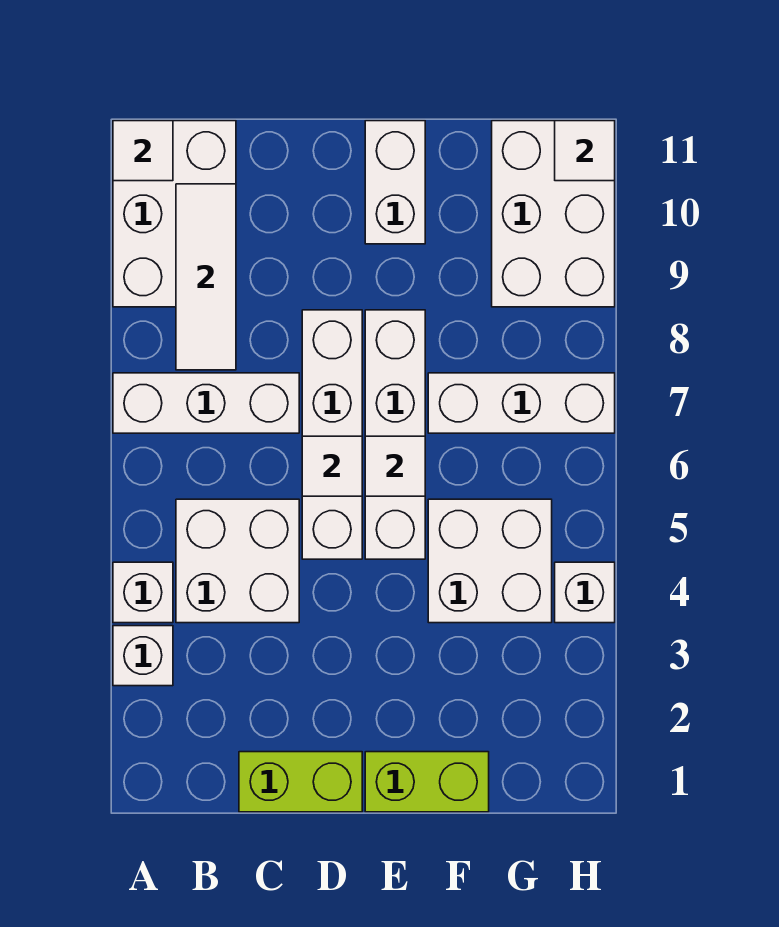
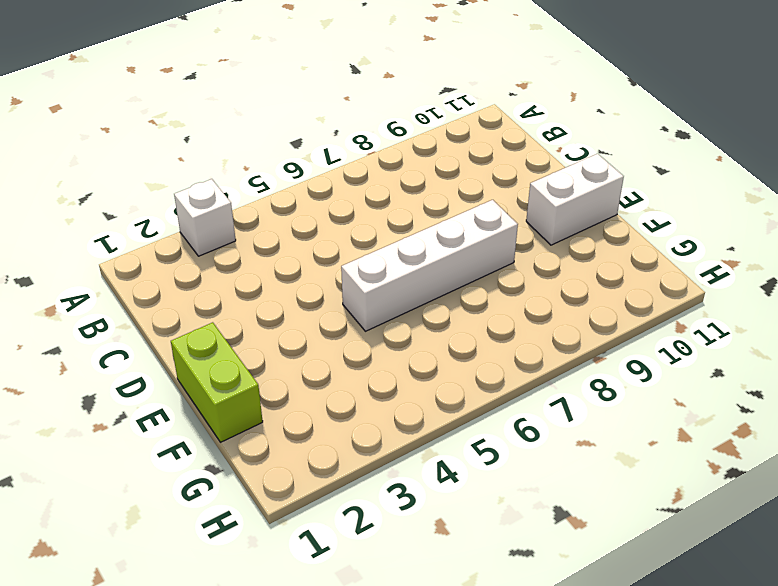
none -> white 1x1 brick [113,562,173,623]
none -> white 1x3 brick [113,373,299,433]
none -> white 2x3 brick [113,121,236,307]

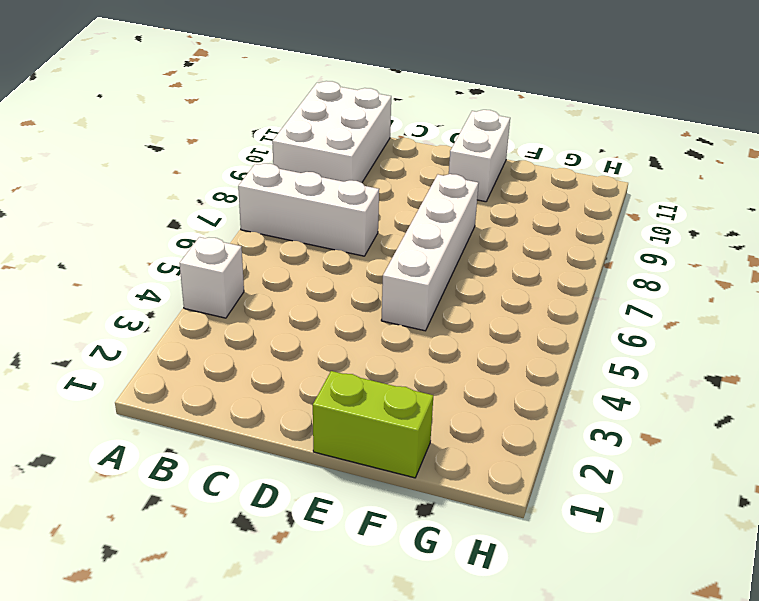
none -> white 1x1 brick [113,626,173,686]
none -> white 2x2 brick [176,499,299,623]
none -> lime 1x2 brick [239,752,362,812]

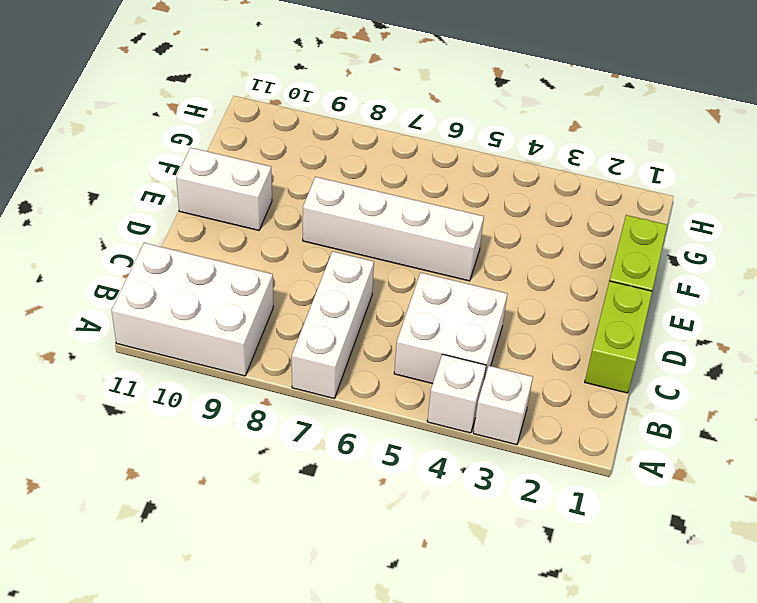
none -> white 1x4 brick [302,310,362,559]
none -> white 2x2 brick [428,499,552,623]
none -> white 1x3 brick [428,373,615,433]

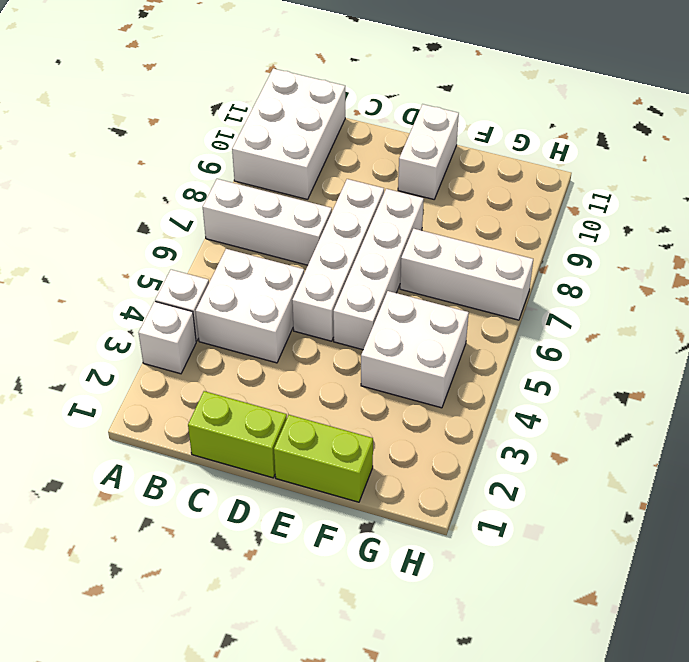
none -> white 2x3 brick [492,121,615,307]
none -> white 1x1 brick [555,562,615,623]
none -> white 1x1 tile [113,121,173,181]

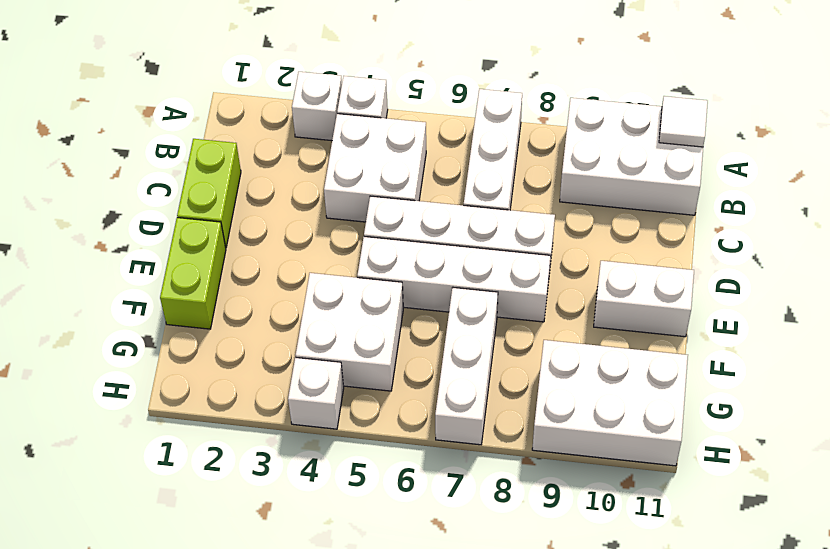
none -> white 1x3 tile [176,184,236,370]
none -> white 1x1 tile [302,436,362,496]
none -> white 1x1 tile [365,436,425,496]

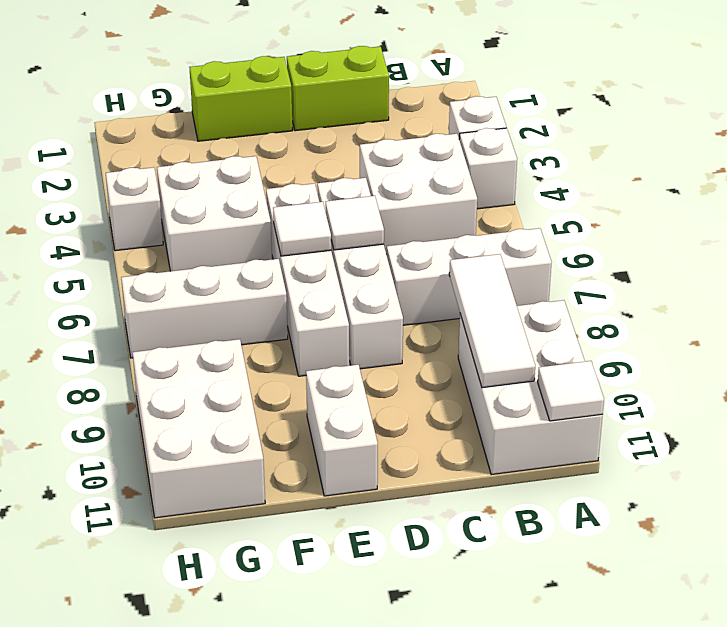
none -> white 1x1 tile [555,121,615,181]

